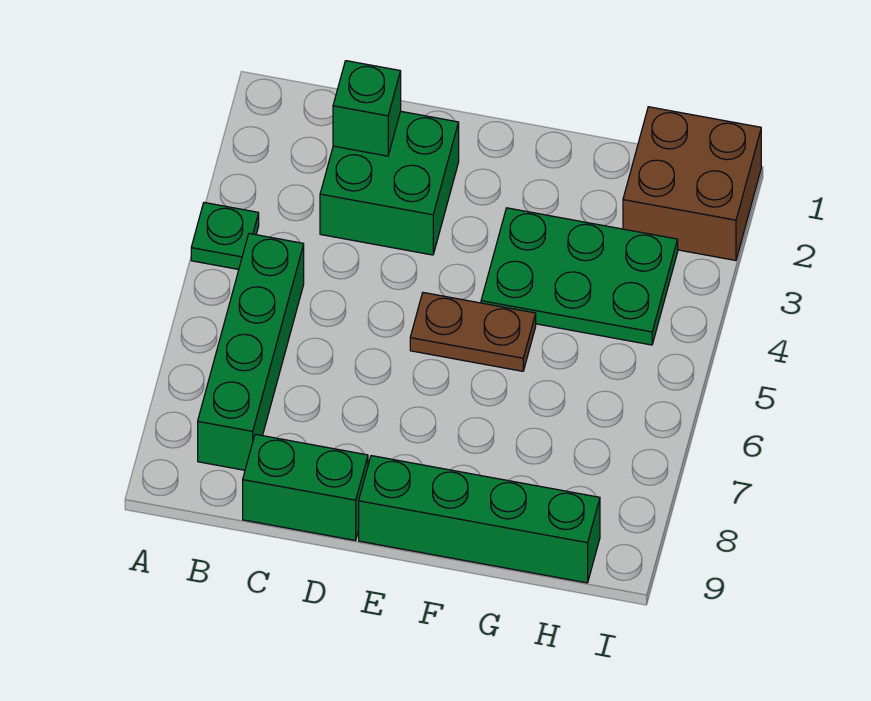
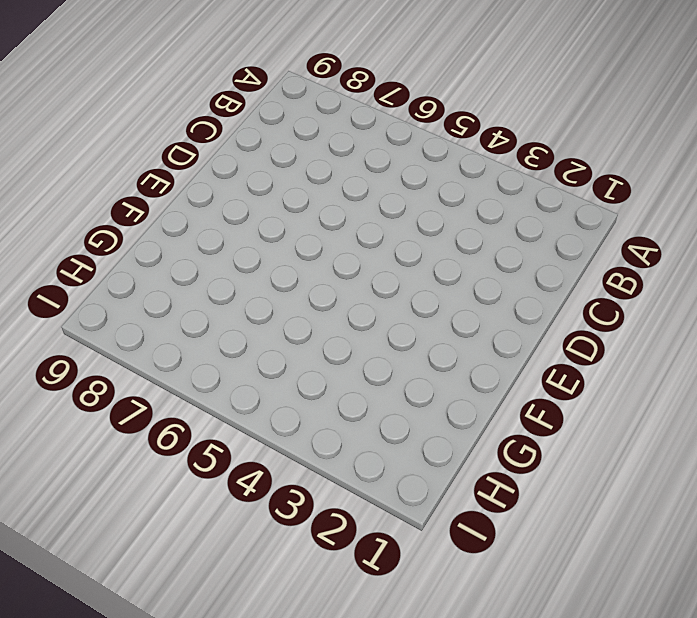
none -> green 1x1 plate [191,203,259,269]
none -> green 1x4 brick [198,234,304,470]

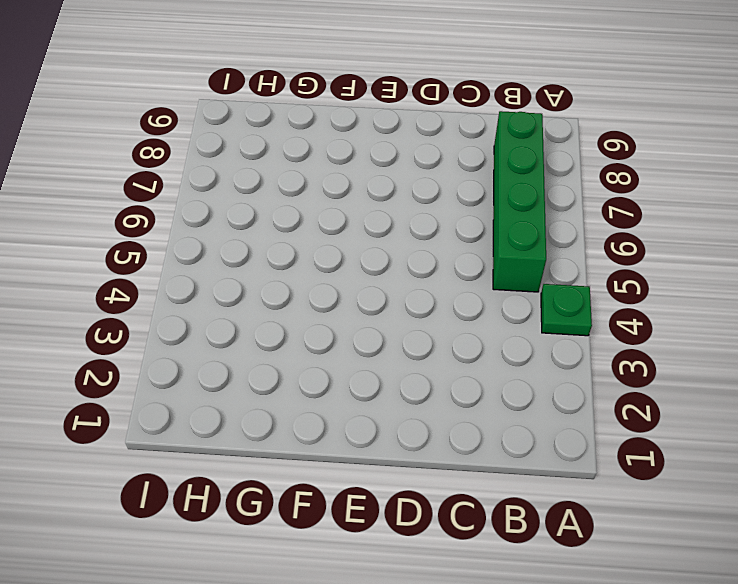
none -> green 2x2 brick [320,111,459,255]
none -> green 1x2 brick [243,434,368,540]

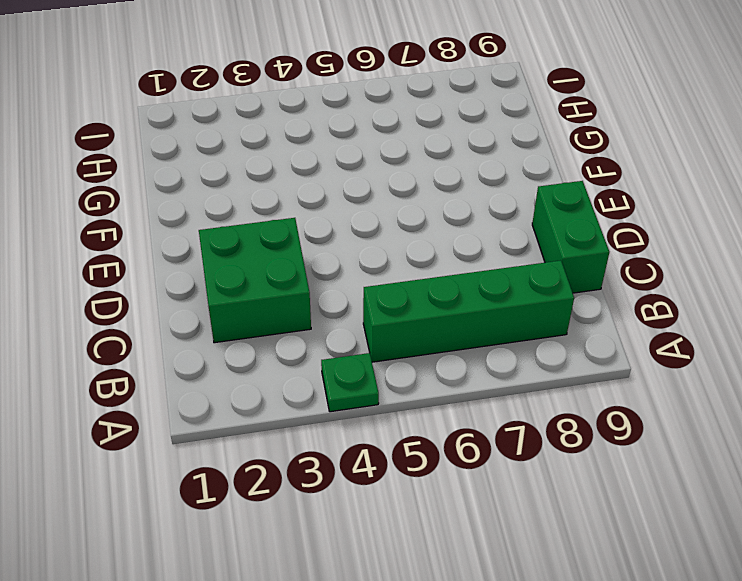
none -> brown 1x2 plate [410,293,536,371]
none -> green 1x4 brick [359,456,600,583]

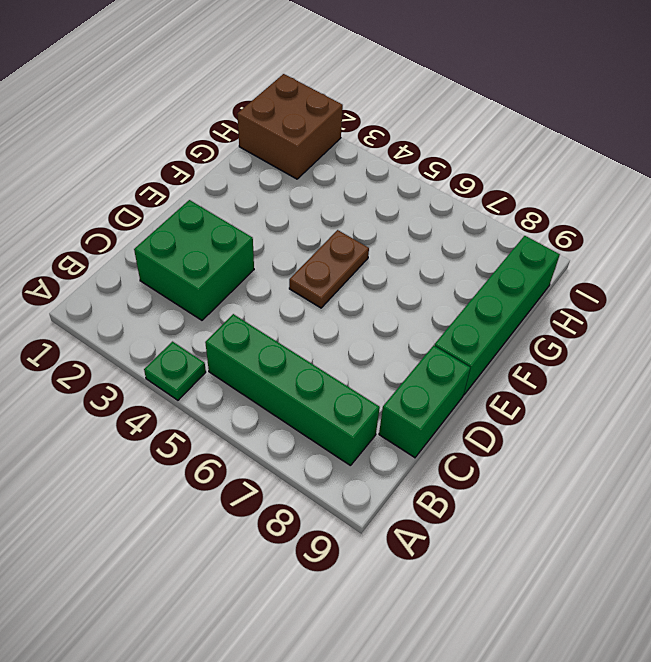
none -> green 2x3 plate [481,208,678,345]
none -> green 1x1 brick [333,61,401,156]

